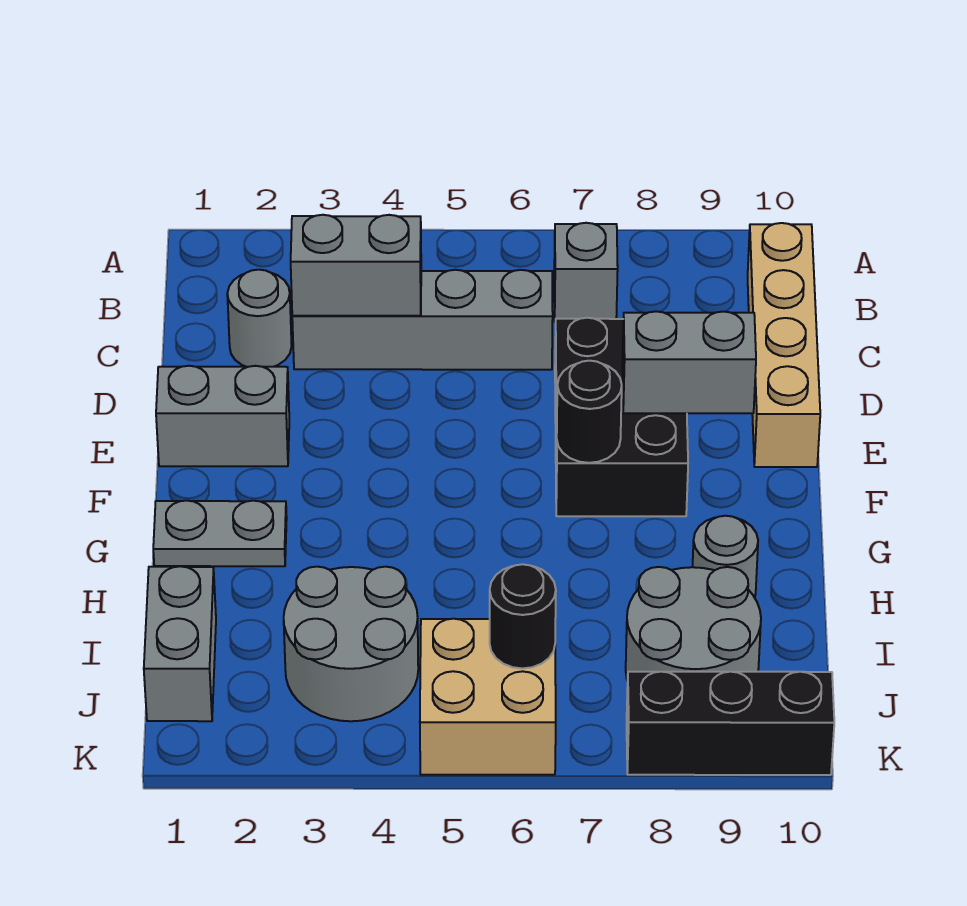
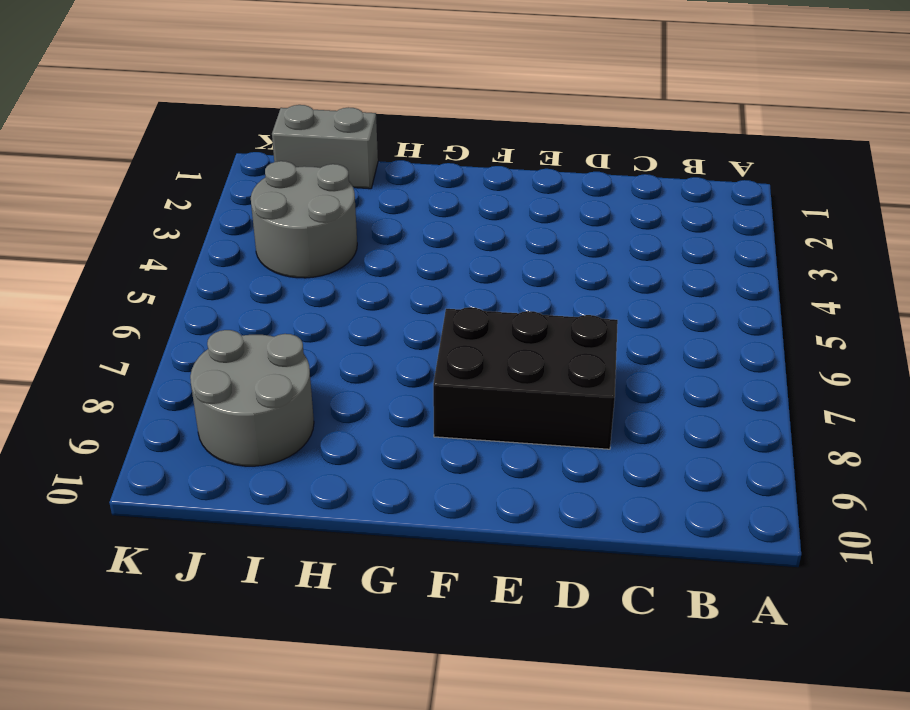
none -> grey 1x1 brick [554,223,618,322]
none -> tan 1x4 brick [748,223,820,467]
none -> grey 1x1 round brick [227,270,292,367]

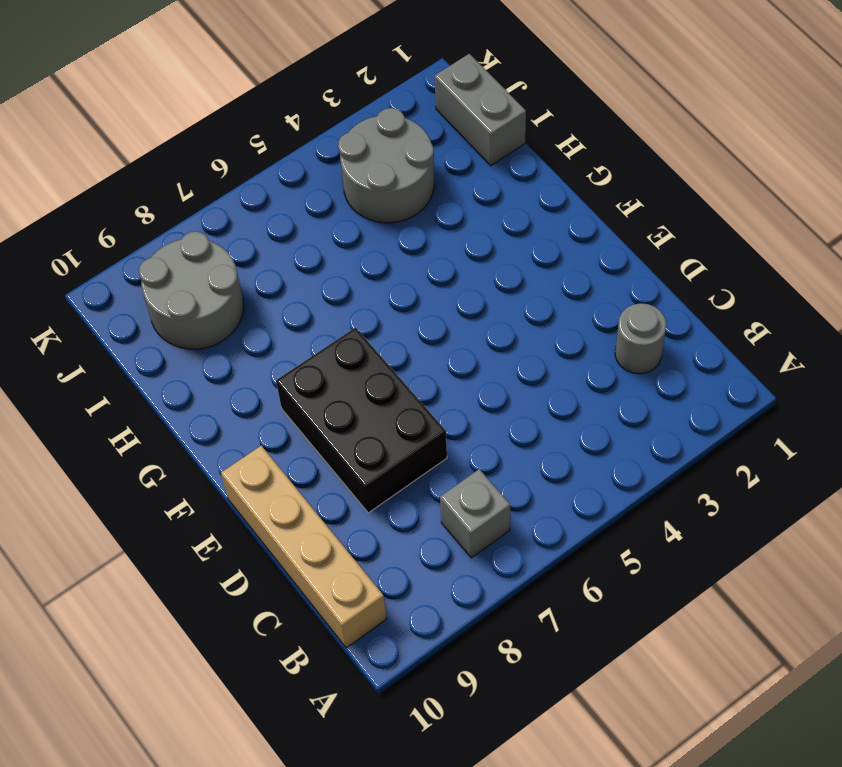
none -> grey 1x4 brick [292,270,553,370]
none -> grey 1x2 brick [156,366,289,466]
none -> grey 1x2 plate [153,501,287,566]

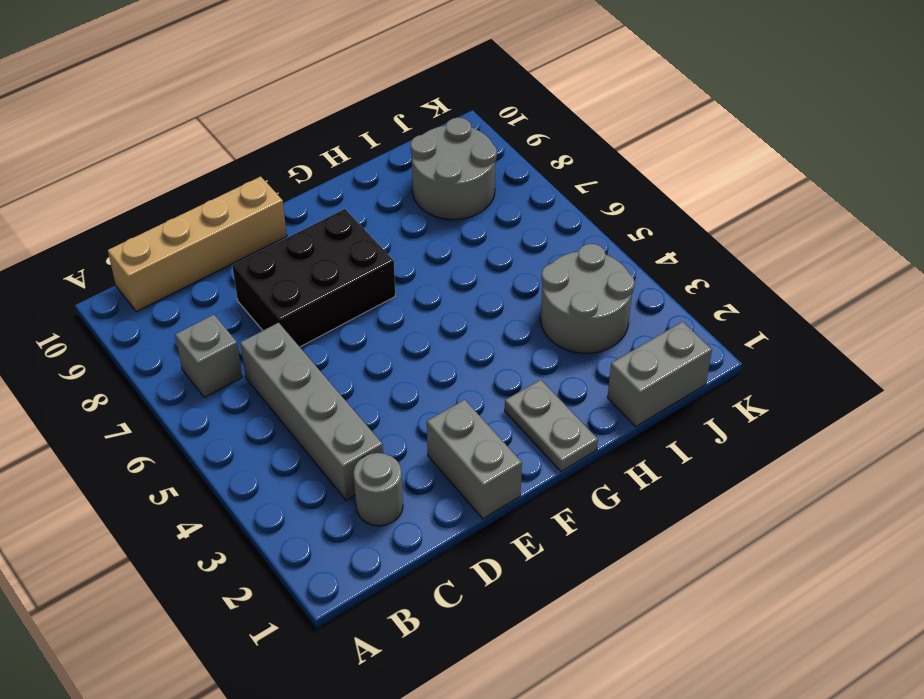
none -> grey 1x1 round brick [693,516,758,598]
none -> tan 2x2 brick [420,619,556,775]
none -> black 1x3 brick [627,672,834,775]

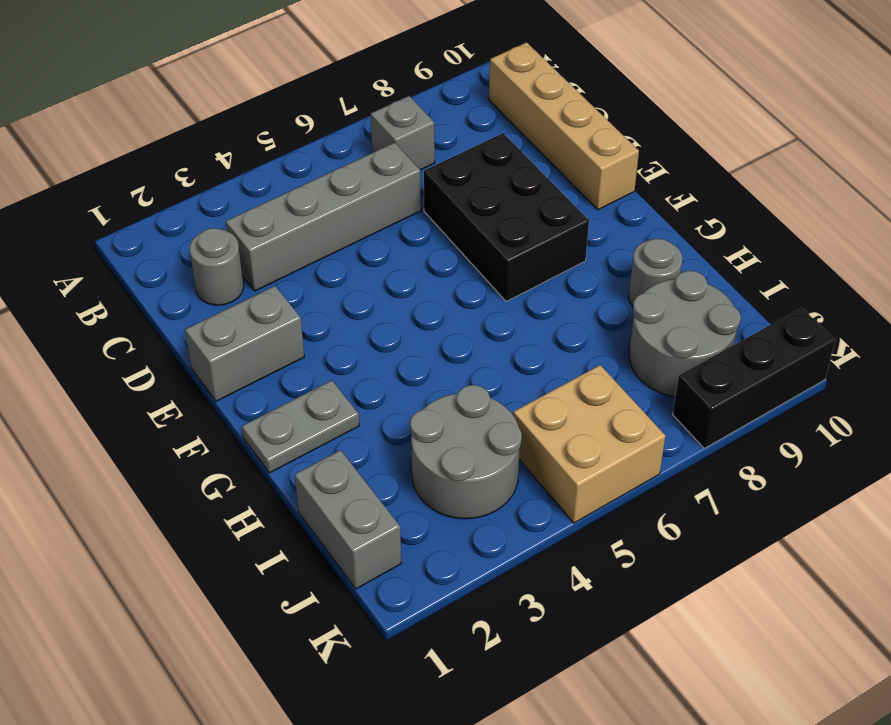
none -> grey 1x2 brick [291,215,421,316]
none -> grey 1x2 brick [622,311,756,413]
none -> black 1x1 round brick [557,361,622,463]

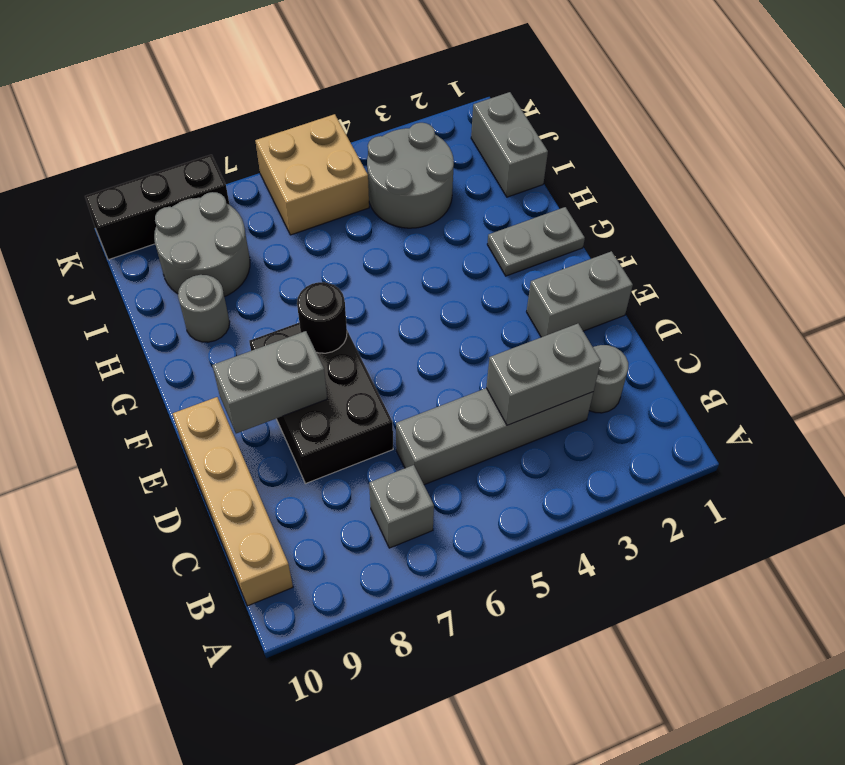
none -> black 1x1 round brick [490,564,556,668]

